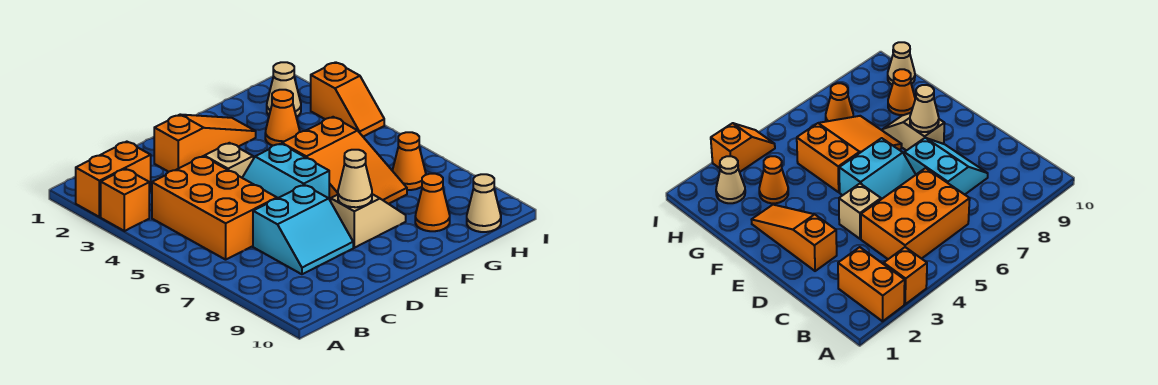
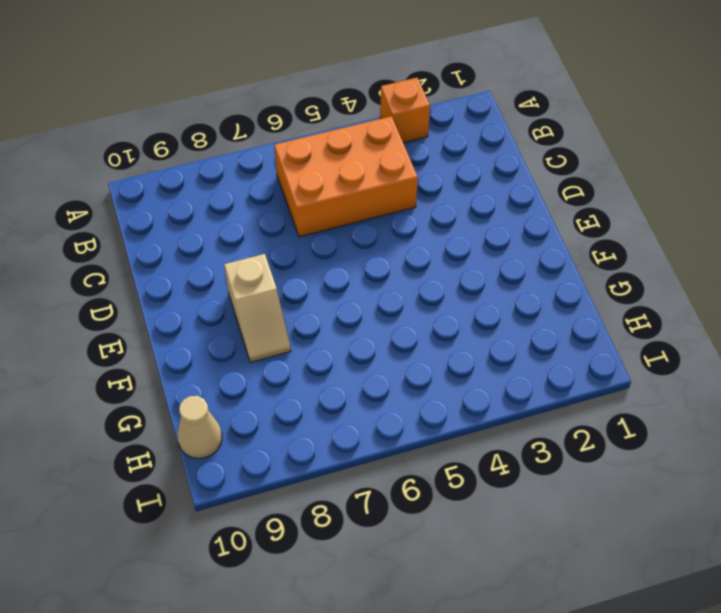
none -> orange 1x2 brick [76,142,151,217]
none -> cyan 2x2 slope [253,185,353,274]
none -> orange 1x3 slope [154,115,256,172]

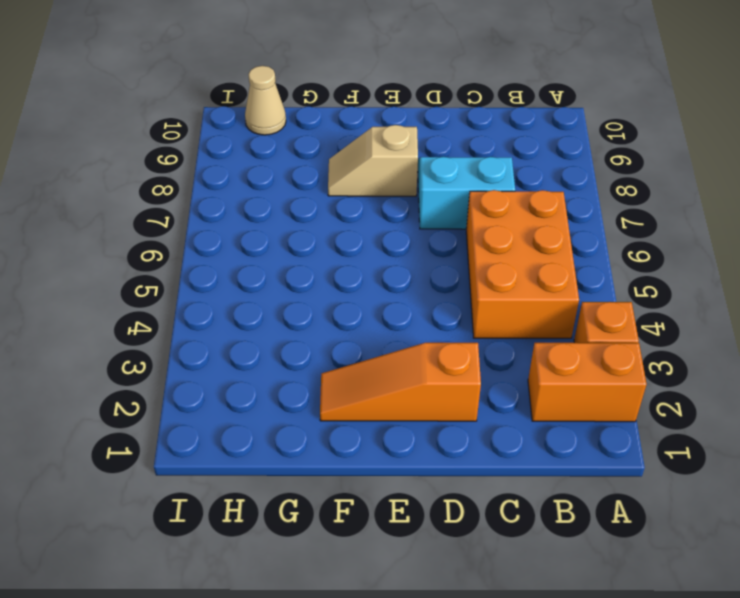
none -> tan 1x1 brick [204,143,253,178]
none -> cyan 2x2 slope [242,144,329,198]
none -> orange 2x3 slope [282,117,407,204]

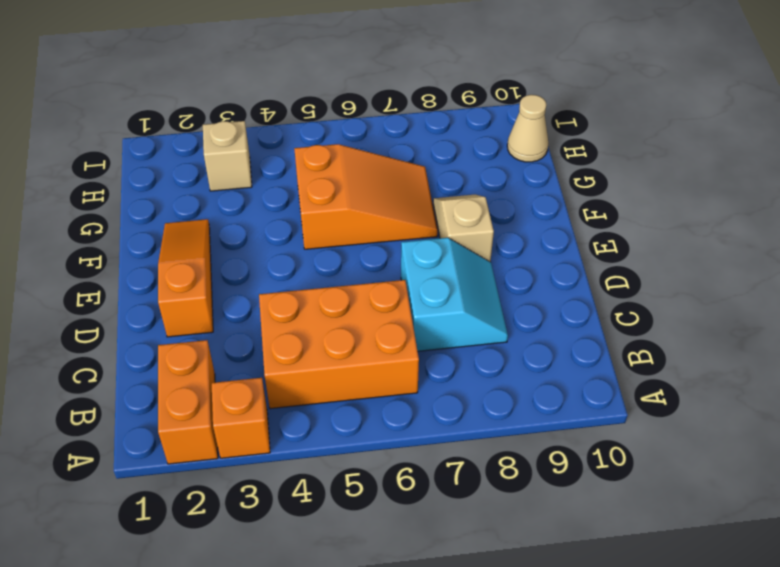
tan 1x1 brick [203,121,252,191] -> tan 1x1 brick moved to [204,143,253,178]
none -> cyan 2x2 slope [242,144,329,198]
none -> orange 1x1 cone [265,90,300,146]
none -> orange 1x1 cone [415,174,450,231]

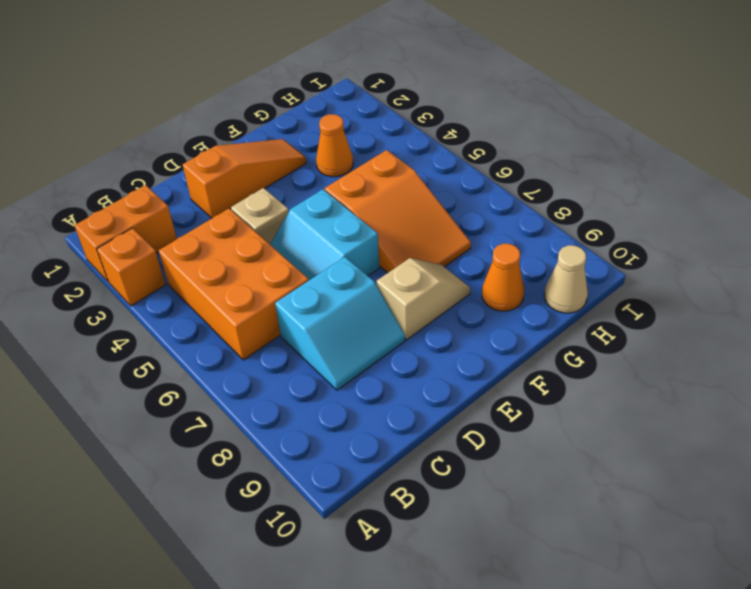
none -> tan 1x1 cone [267,62,301,117]
none -> orange 1x1 cone [392,132,426,190]
none -> orange 1x2 slope [311,62,384,137]

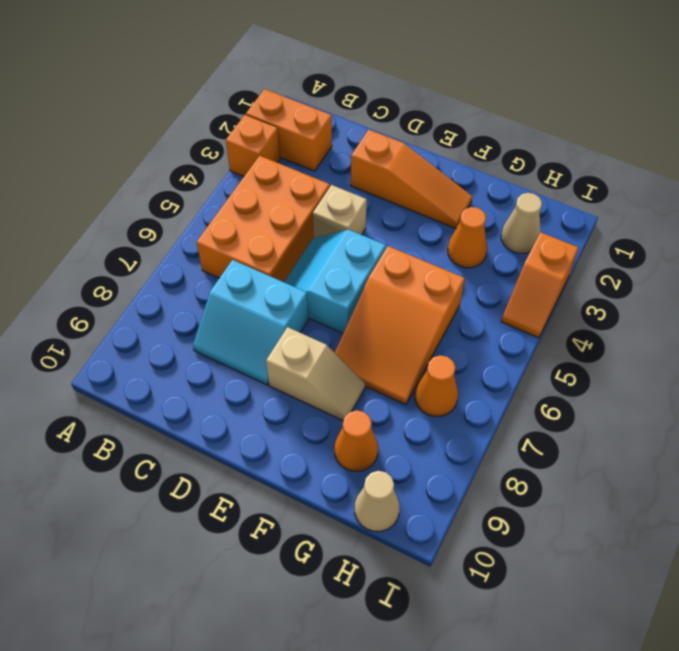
none -> tan 1x1 cone [338,150,372,207]

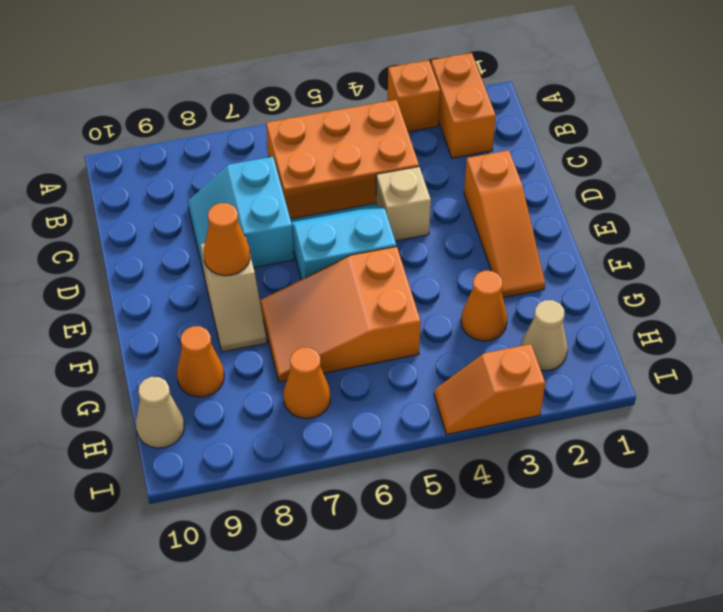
orange 1x1 cone [204,203,250,276] -> tan 1x1 cone [338,150,372,207]

